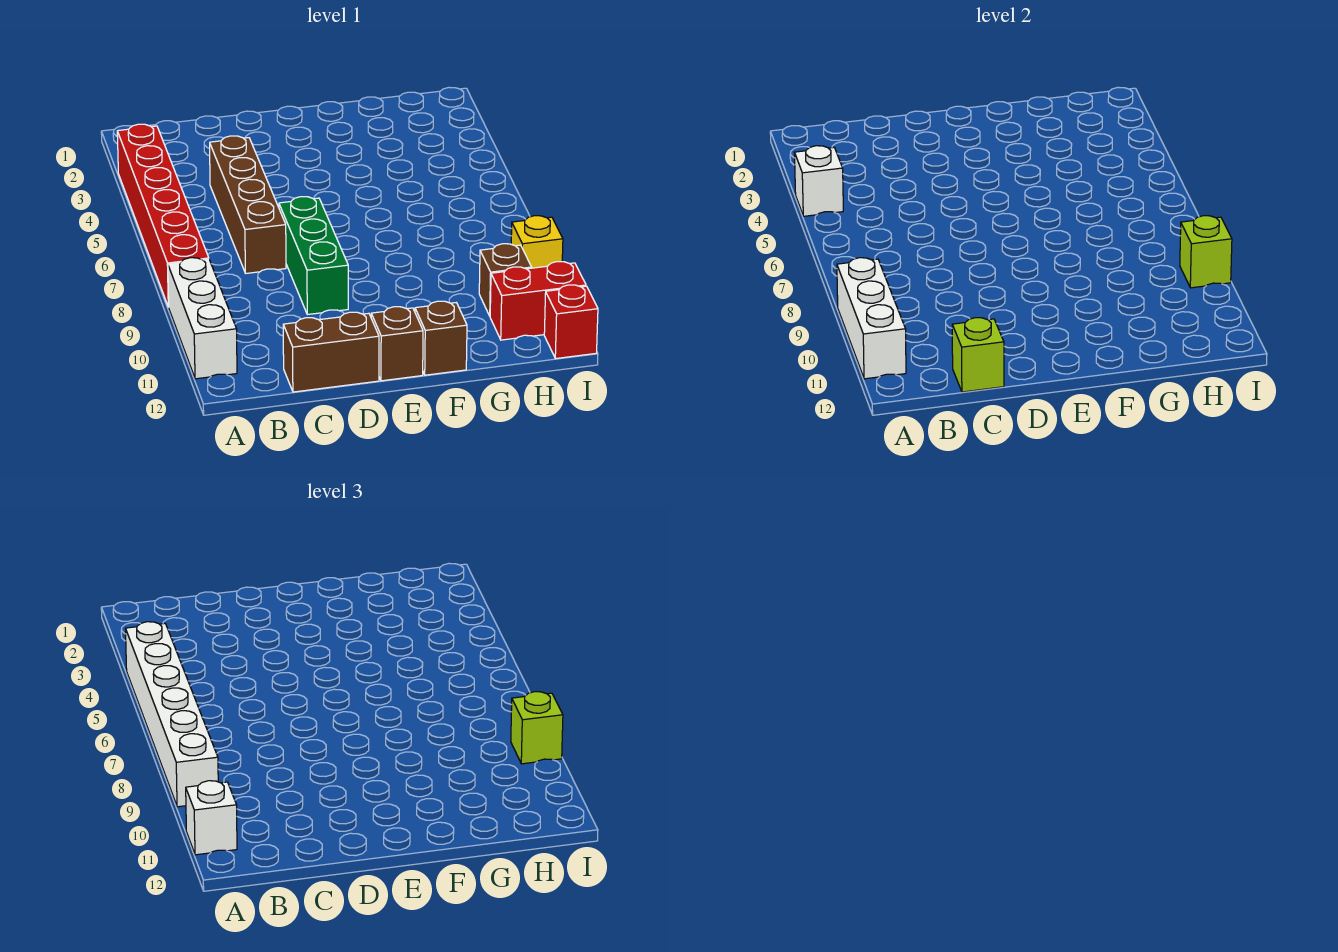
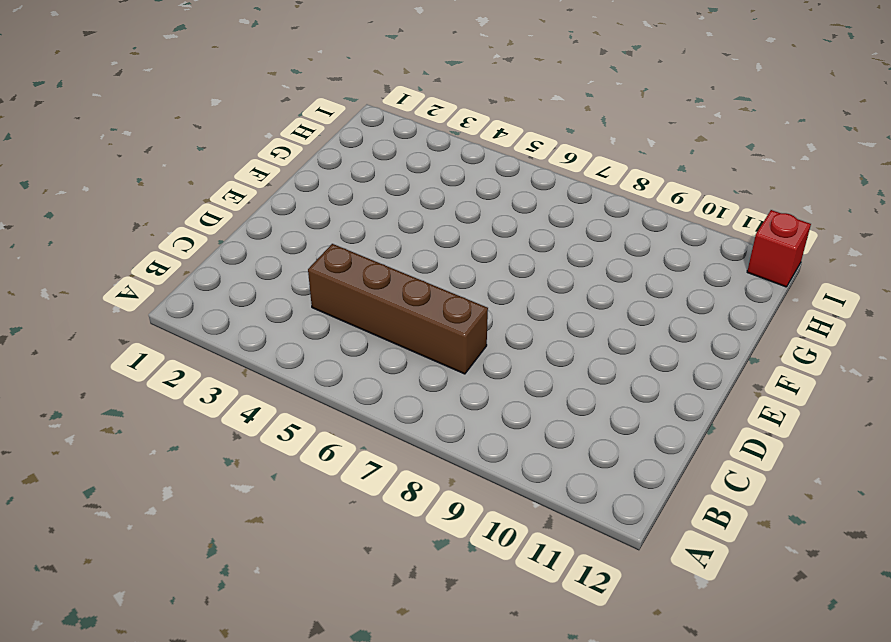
none -> red 1x6 brick [117,124,209,307]
none -> white 1x3 brick [168,258,237,379]
none -> brown 1x2 brick [283,312,379,392]

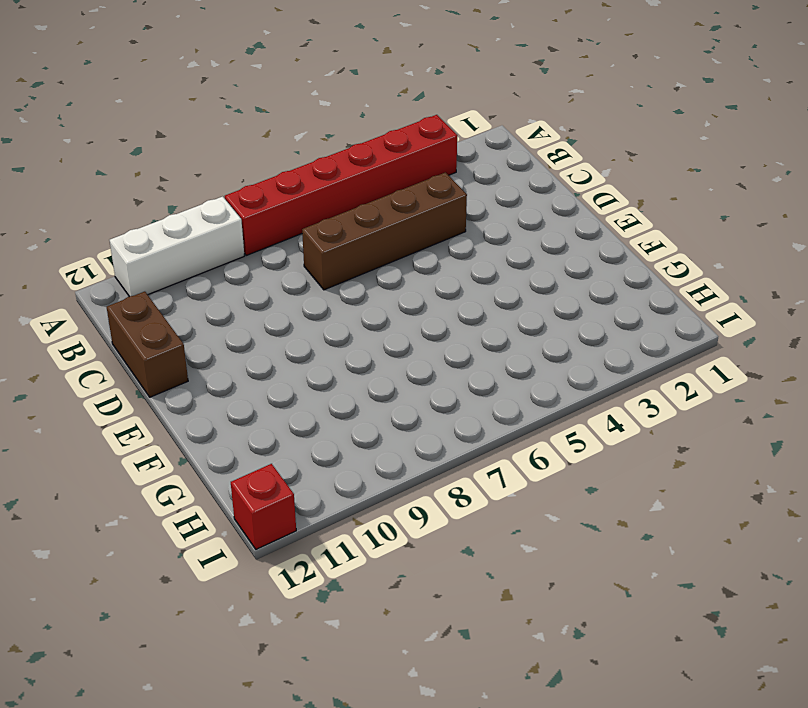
none -> green 1x3 brick [279,197,348,315]
none -> brown 1x1 brick [371,307,423,381]
none -> brown 1x1 brick [415,301,467,375]

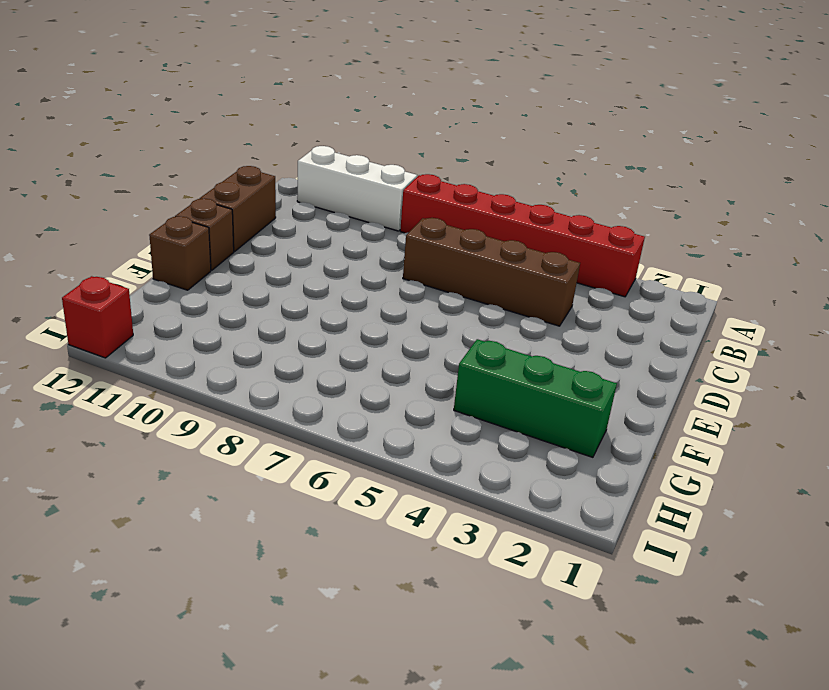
green 1x3 brick [454,339,617,457] -> green 1x3 brick moved to [279,197,348,315]
none -> brown 1x1 brick [479,244,532,316]
none -> red 1x2 brick [490,262,586,340]
none -> yellow 1x1 brick [511,216,563,268]

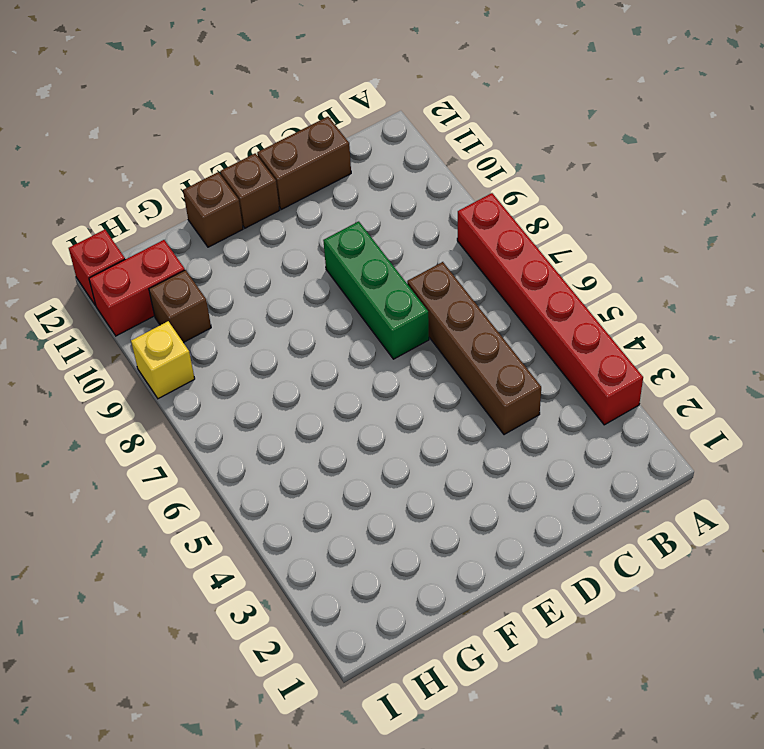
none -> white 1x3 brick [168,258,237,379]
none -> white 1x1 brick [795,146,843,216]
none -> white 1x3 brick [837,258,906,379]

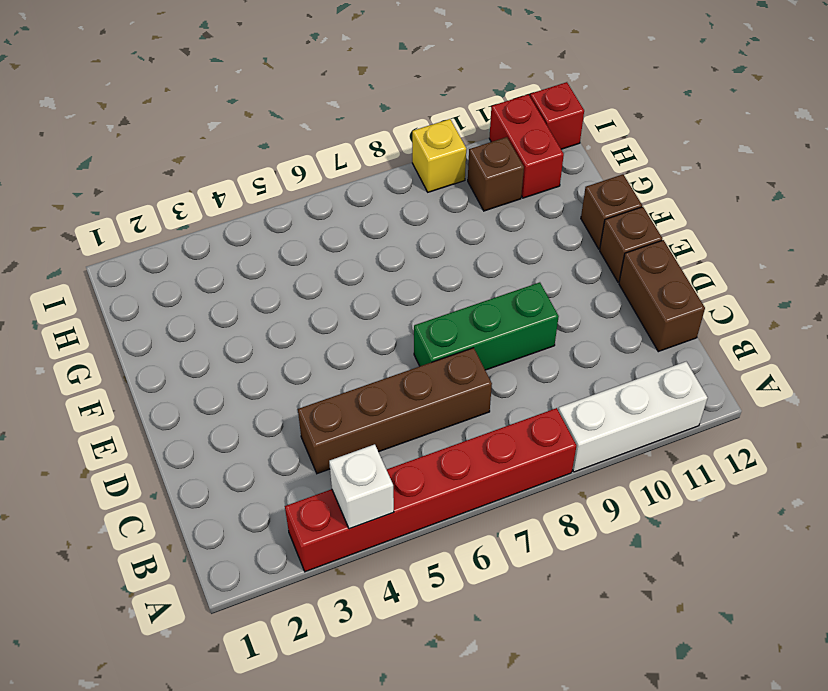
none -> white 1x3 brick [837,258,906,379]
none -> lime 1x1 brick [952,318,1004,392]
none -> lime 1x1 brick [1180,216,1232,288]

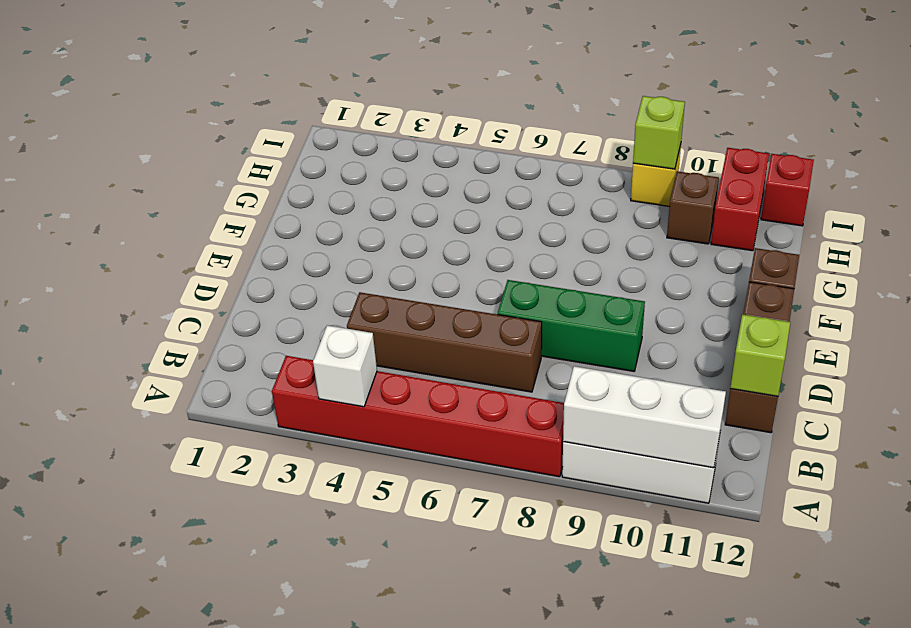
none -> white 1x6 brick [126,622,218,807]
none -> white 1x1 brick [186,781,237,855]
none -> lime 1x1 brick [511,692,563,764]

